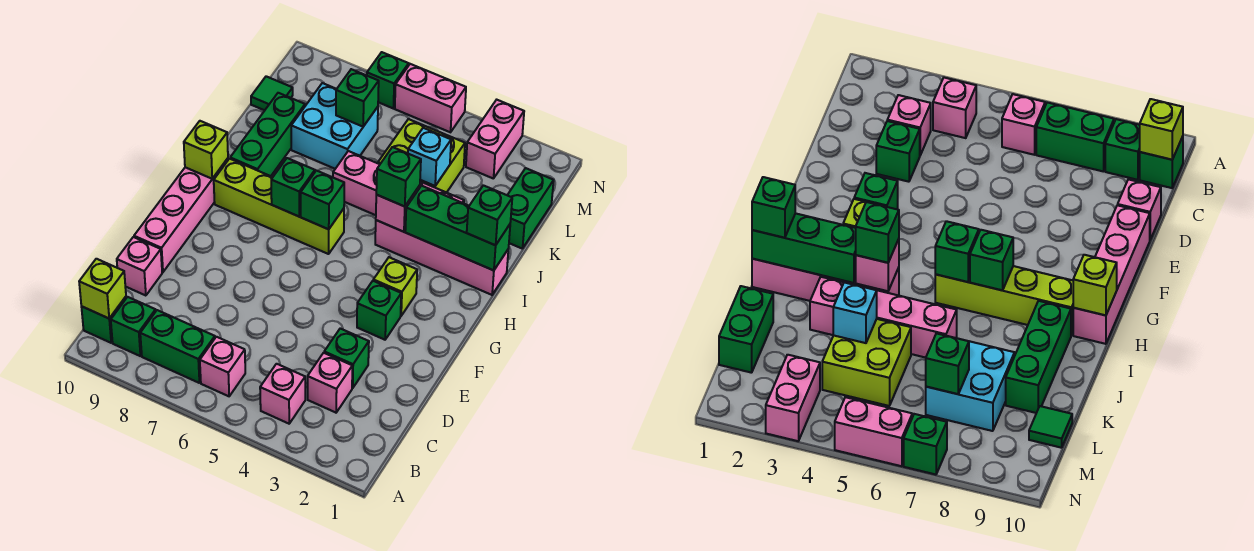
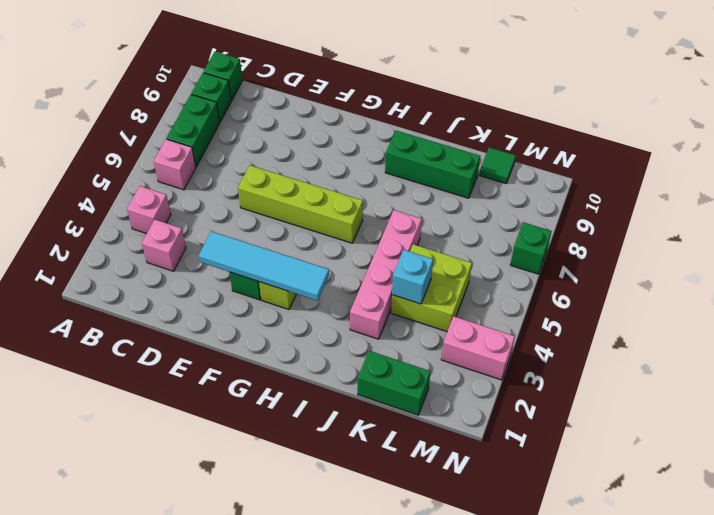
cyan 1x4 tile [199,231,329,301] -> none
lime 1x4 brick [238,165,363,243] -> lime 1x4 brick turned to [214,159,344,254]
none -> green 1x1 brick [324,329,369,388]
none -> pink 1x1 brick [117,237,162,296]
none -> pink 1x4 brick [134,158,228,272]
none -> pink 1x4 brick [375,220,508,295]

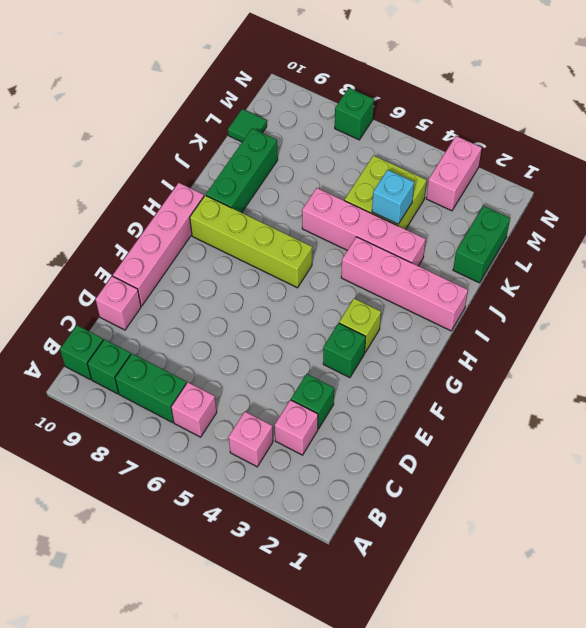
none -> cyan 2x2 brick [291,83,378,169]
none -> pink 1x2 brick [395,64,466,132]
none -> lime 1x1 brick [79,259,126,318]
none -> green 1x1 brick [301,171,344,229]

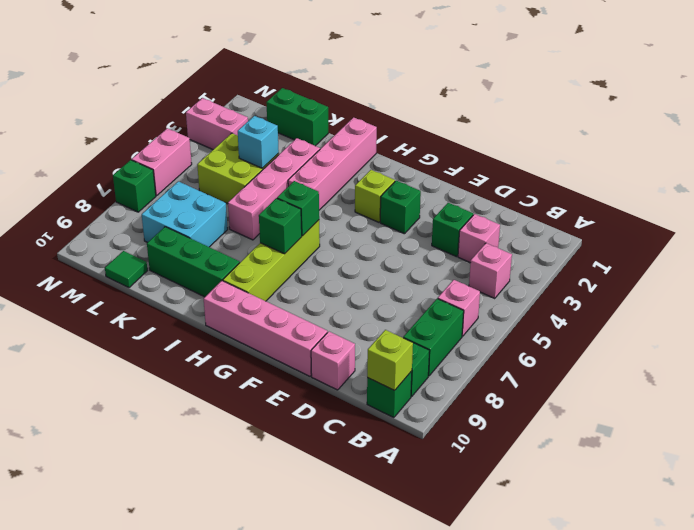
none -> lime 1x1 brick [184,121,228,179]
none -> green 1x3 brick [405,186,510,270]
none -> pink 1x1 brick [376,185,420,232]
none -> green 1x1 brick [336,69,379,127]

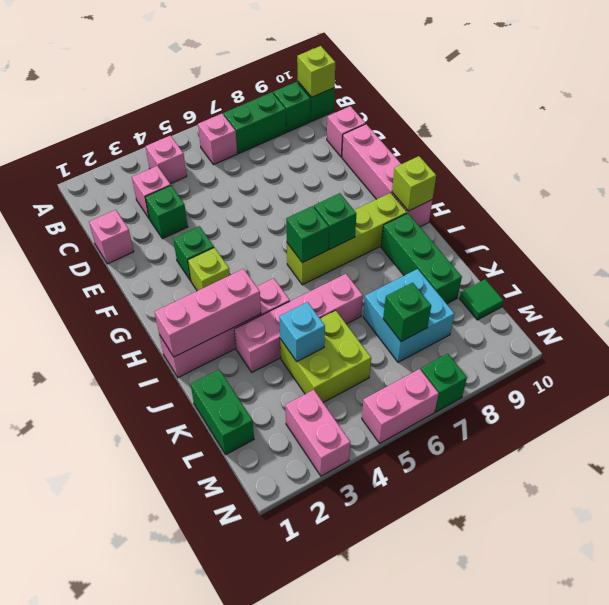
pink 1x1 brick [89,210,134,264] -> pink 1x1 brick moved to [376,185,420,232]
pink 1x3 brick [155,269,261,357] -> green 1x3 brick [405,186,510,270]
none -> green 1x1 brick [467,185,512,245]
none -> green 1x1 brick [376,147,421,207]

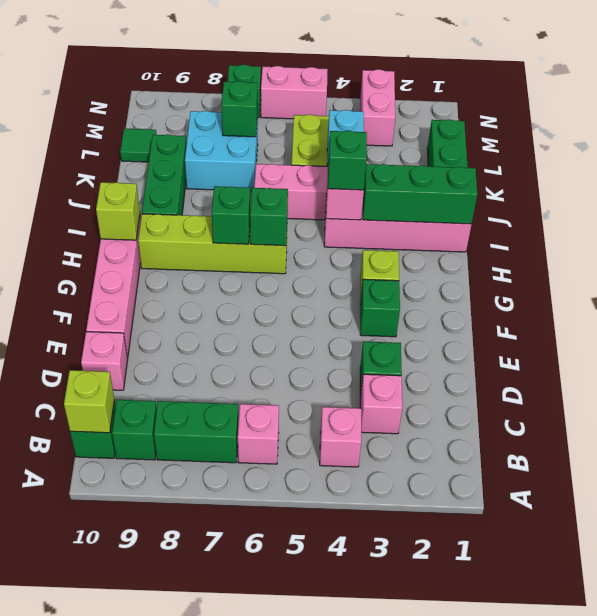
none -> green 1x1 brick [467,185,512,245]

